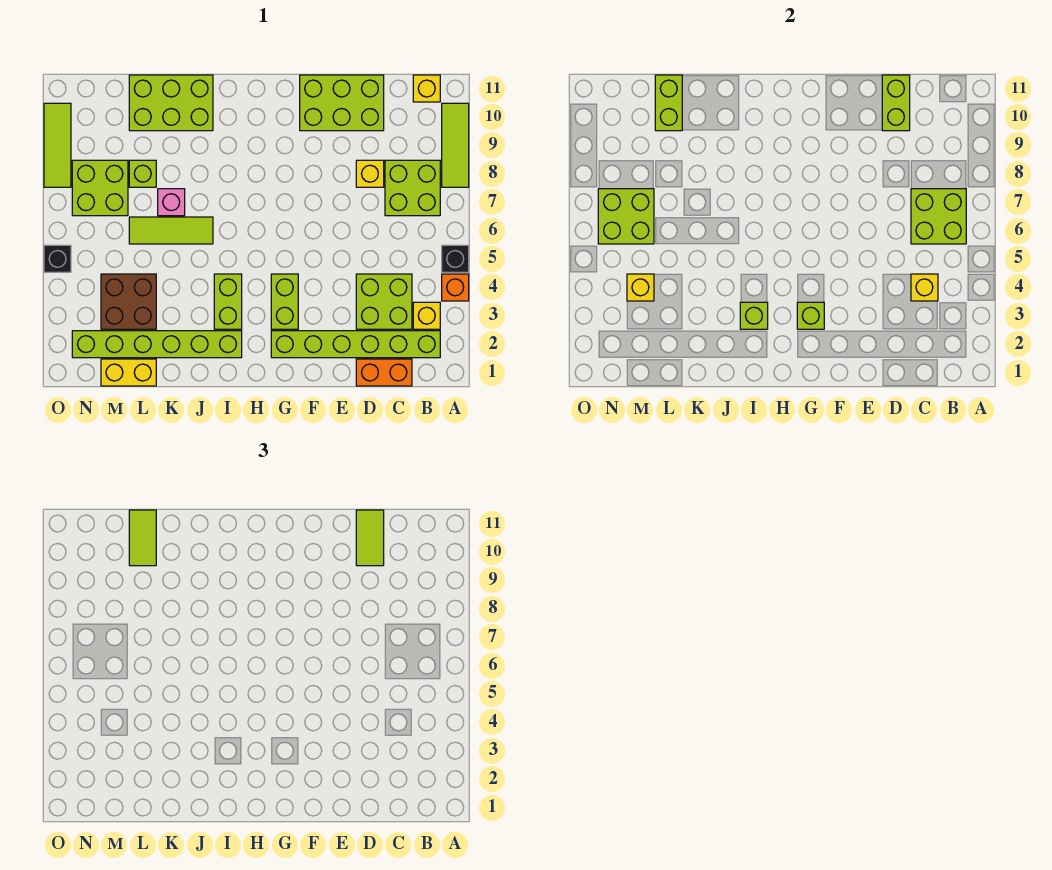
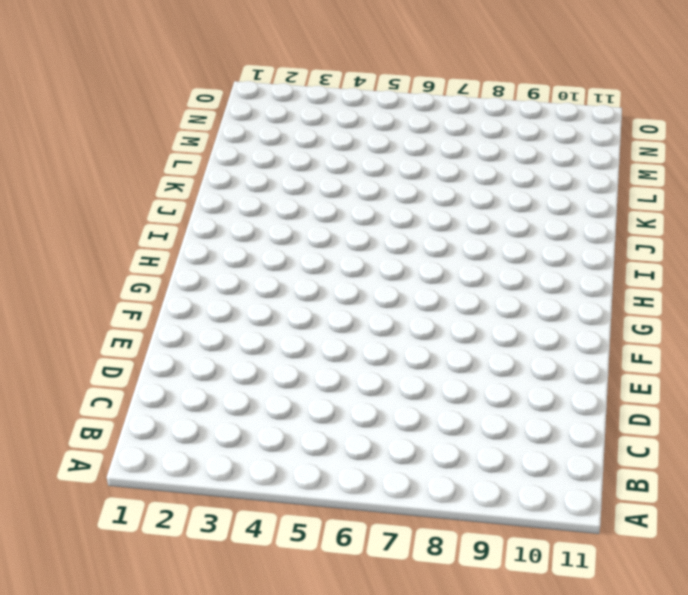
none -> orange 1x1 brick [442,274,469,301]
none -> black 1x1 brick [442,245,469,272]
none -> lime 1x3 tile [442,103,469,187]
none -> lime 1x6 brick [271,331,440,358]

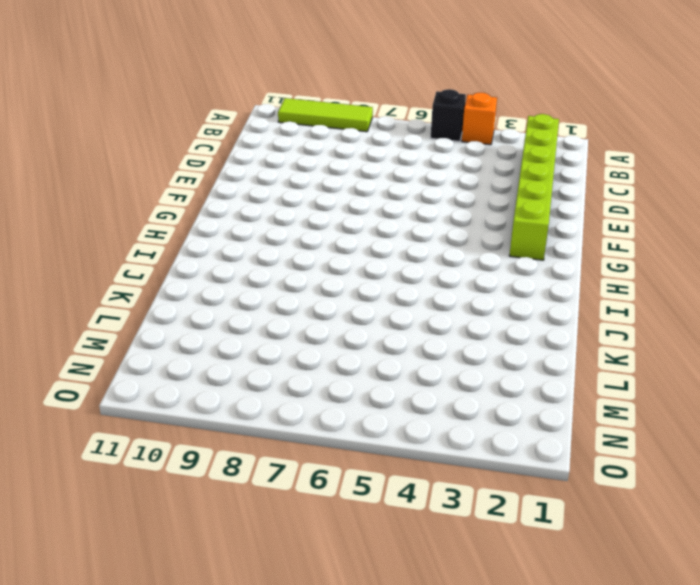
none -> yellow 1x1 brick [413,302,440,329]
none -> lime 2x2 brick [385,160,440,216]
none -> yellow 1x1 brick [413,75,440,102]
none -> orange 1x2 brick [356,359,412,386]

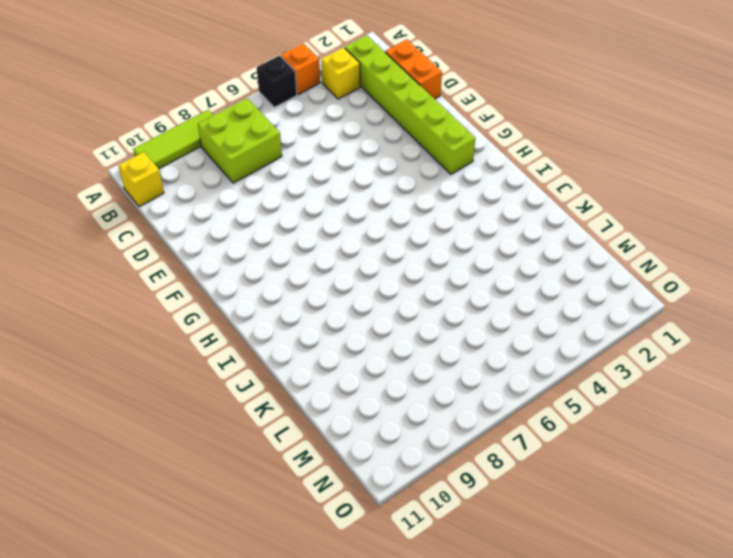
none -> lime 2x2 brick [356,274,412,329]
none -> yellow 1x1 brick [356,160,384,187]
none -> lime 2x3 brick [300,75,384,131]
none -> lime 1x2 brick [271,274,298,329]

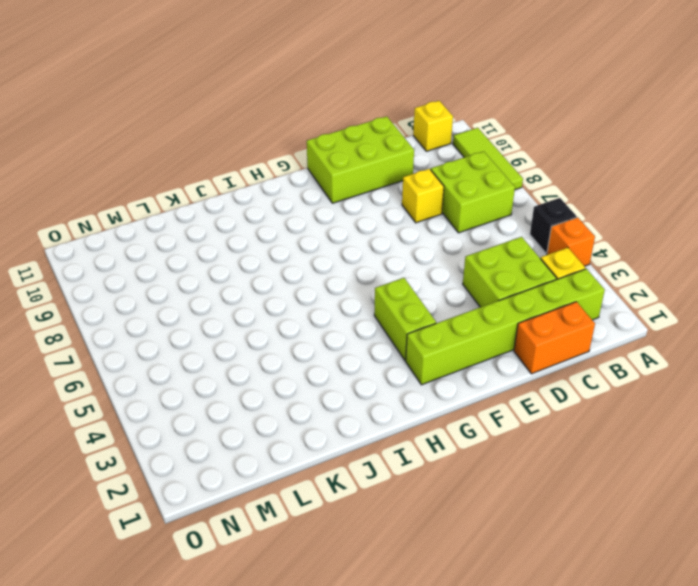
none -> lime 1x6 brick [72,331,242,358]
none -> lime 1x2 brick [214,274,242,329]
none -> lime 1x3 tile [129,217,213,244]
none -> lime 2x3 brick [129,75,213,131]

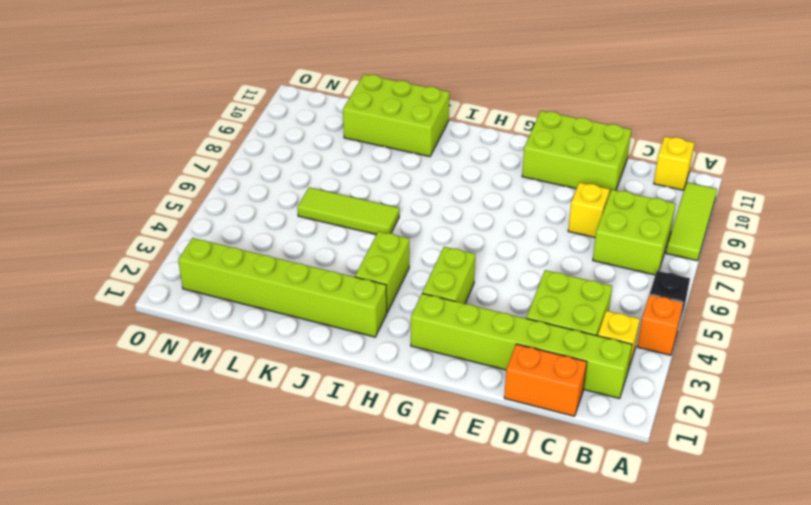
none -> pink 1x1 brick [158,189,185,216]
none -> yellow 1x2 brick [101,359,156,386]
none -> brown 2x2 brick [101,274,156,329]
none -> lime 1x1 brick [129,160,156,187]

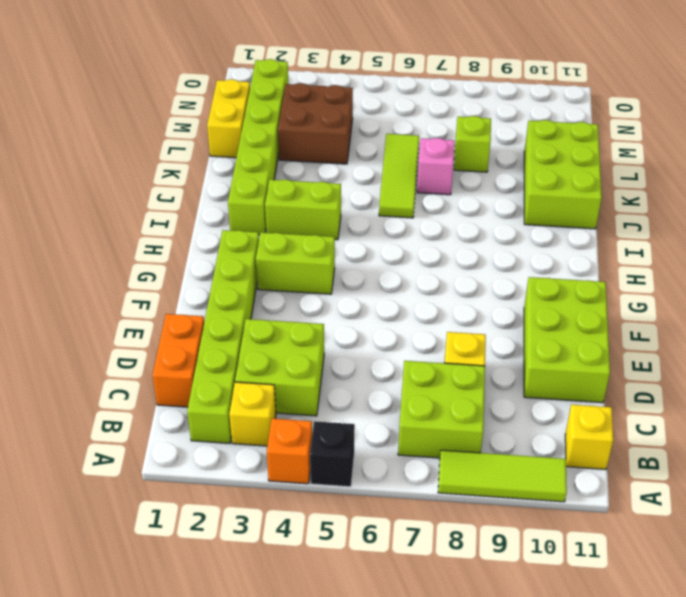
none -> lime 2x2 brick [72,160,128,216]
none -> black 1x1 brick [44,245,71,272]
none -> lime 1x3 tile [44,103,71,187]
none -> lime 2x2 brick [911,189,966,244]

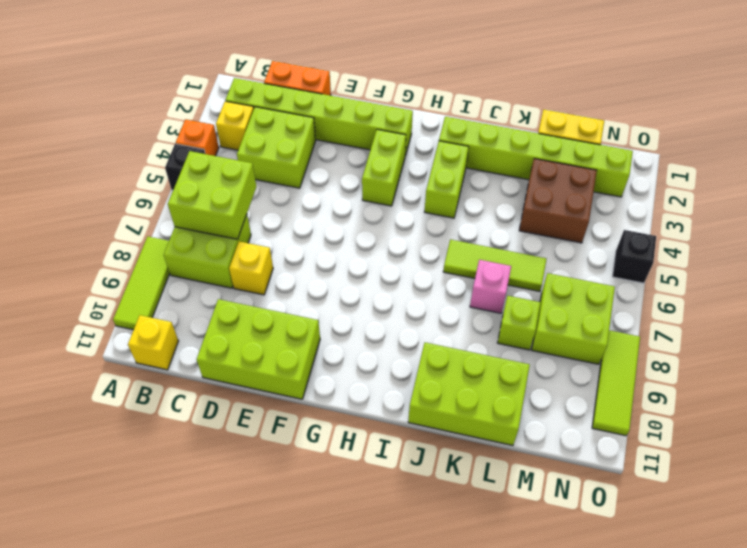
none -> yellow 1x1 brick [911,274,938,301]
none -> lime 1x2 brick [882,75,910,131]
none -> lime 1x1 brick [797,302,824,329]
none -> lime 1x1 brick [740,302,768,329]

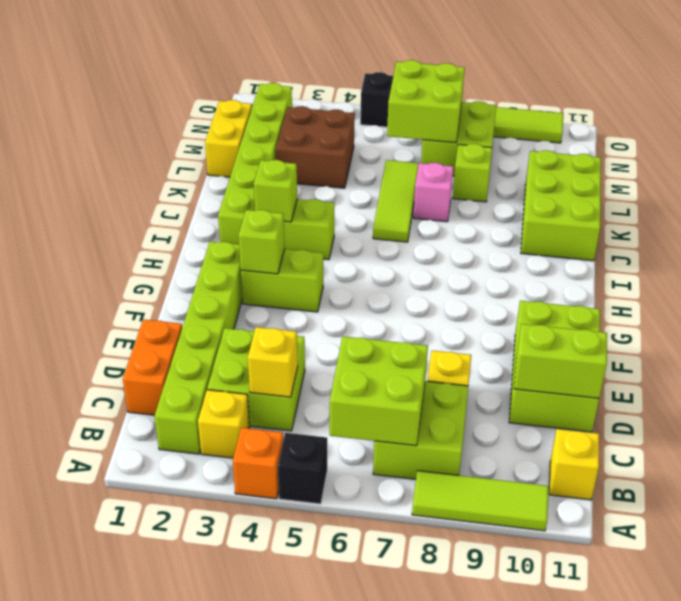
none -> lime 1x2 brick [655,75,682,131]
none -> yellow 1x1 brick [627,274,654,301]
none -> lime 1x2 tile [356,510,384,566]
none -> lime 1x2 tile [129,510,156,566]

